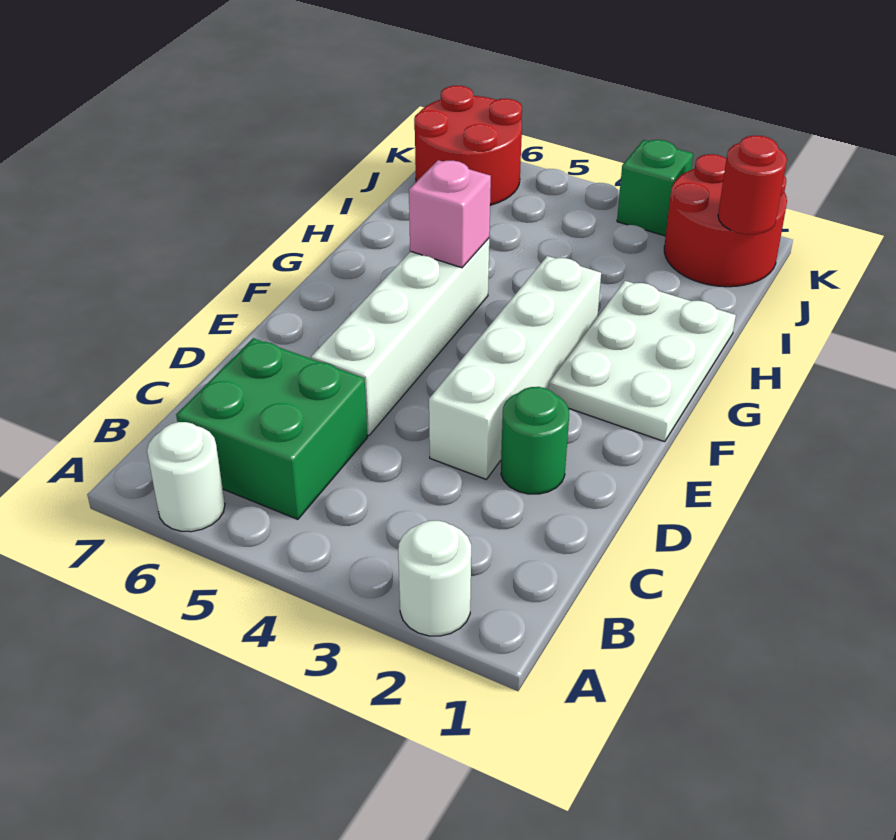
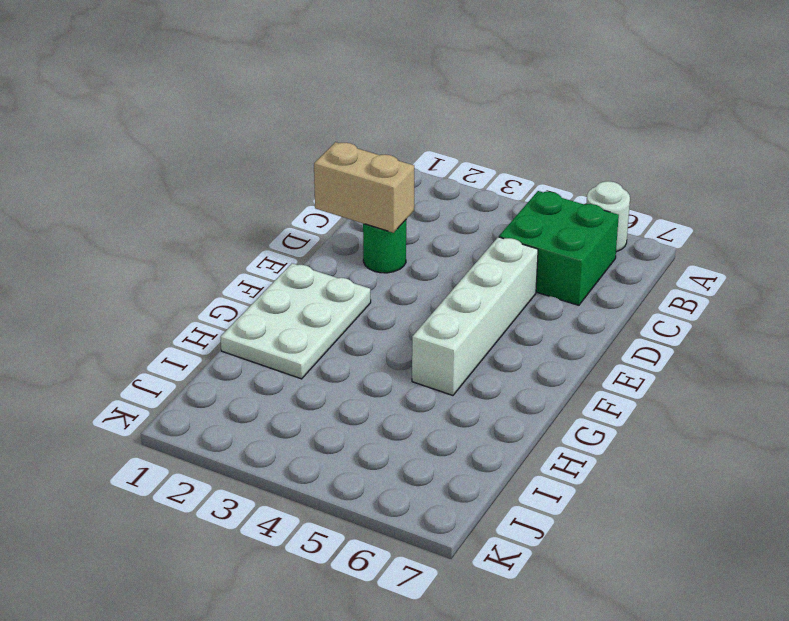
tan 1x2 brick [314,142,414,233] -> none
none -> white 1x1 round brick [398,521,471,636]
none -> white 1x4 brick [429,256,601,479]
none -> red 2x2 round brick [664,154,787,287]

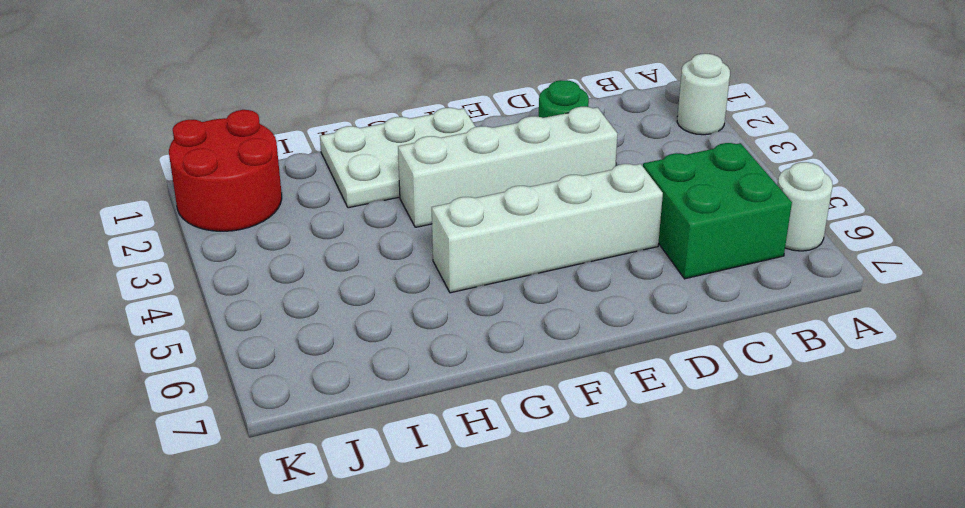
none -> red 2x2 round brick [414,86,522,205]
none -> green 1x1 brick [617,140,693,236]
none -> pink 1x1 brick [409,160,491,268]

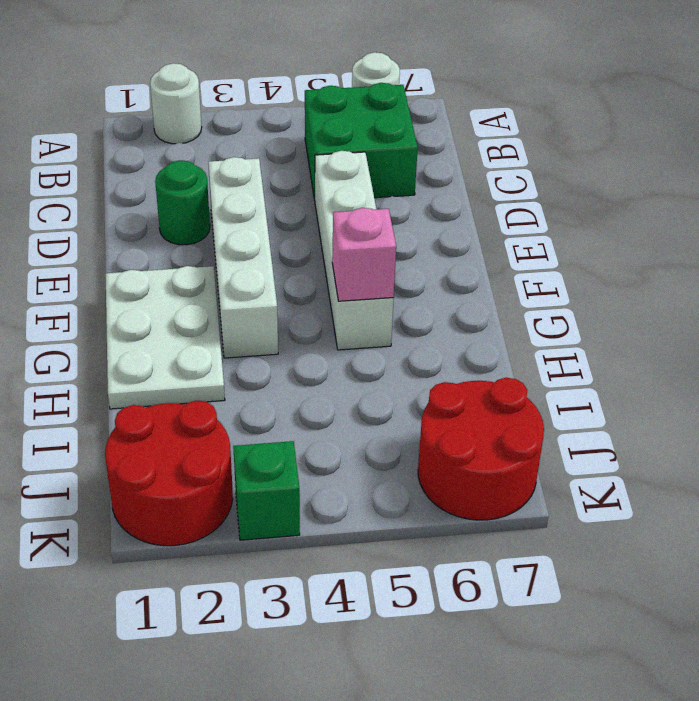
none -> red 1x1 round brick [718,136,787,235]

